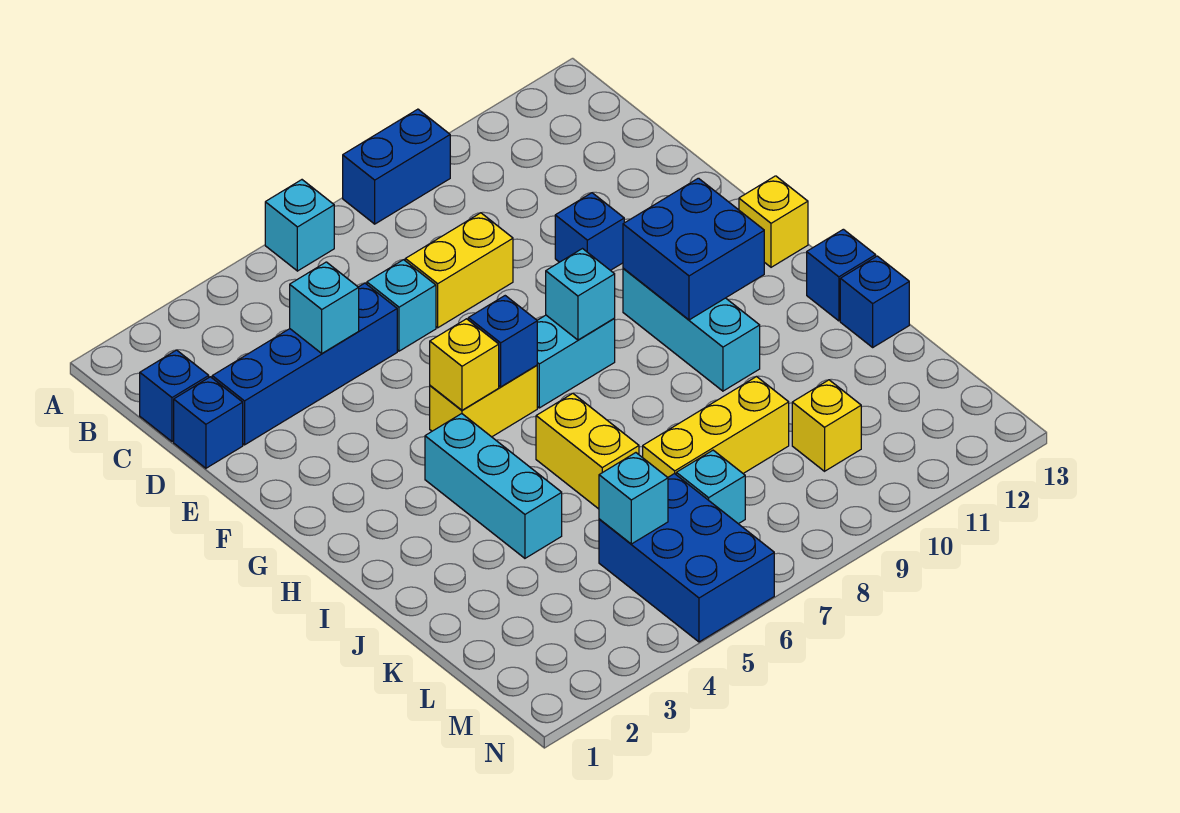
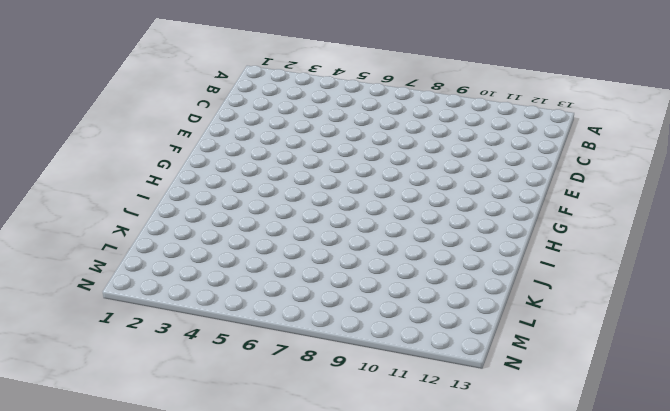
none -> cyan 1x1 brick [265,180,334,271]
none -> blue 1x2 brick [343,109,450,224]
none -> blue 1x1 brick [140,350,209,442]

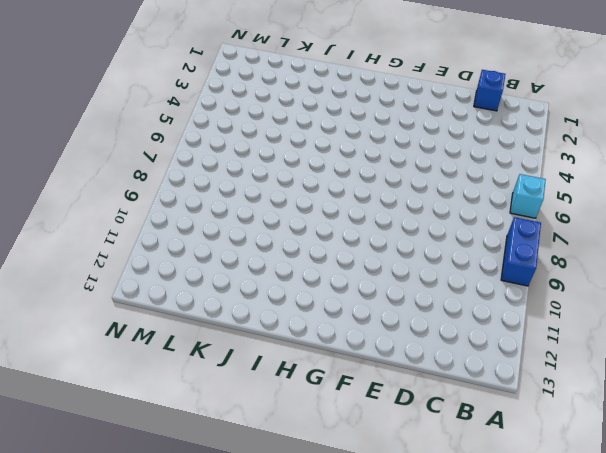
none -> blue 1x1 brick [174,377,243,468]
none -> blue 1x4 brick [212,283,397,445]
none -> cyan 1x1 brick [367,260,436,351]

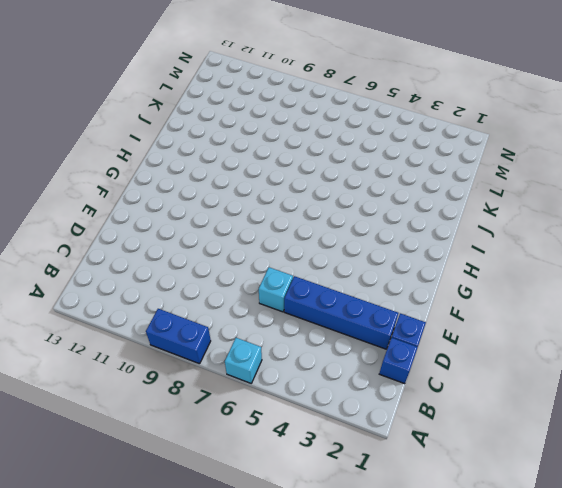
none -> yellow 1x2 brick [405,213,513,328]
none -> blue 1x1 brick [555,193,624,270]
none -> yellow 1x2 brick [430,365,537,437]

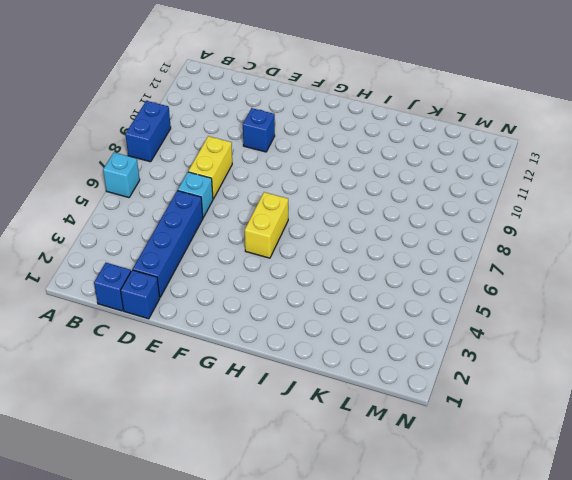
none -> cyan 1x2 brick [537,315,615,408]
none -> cyan 1x3 brick [623,268,760,391]
none -> yellow 1x1 brick [739,176,808,267]

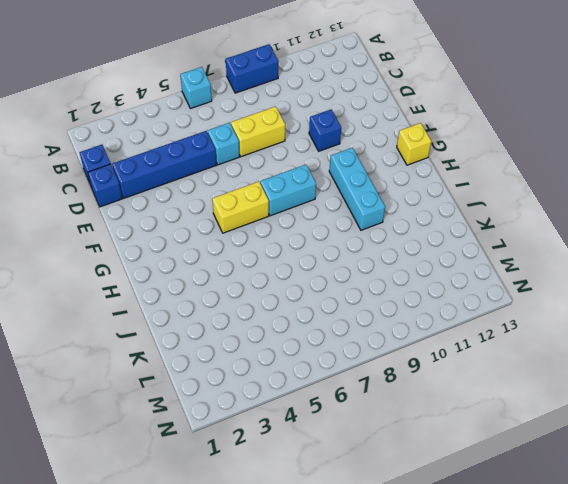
none -> cyan 1x3 brick [425,414,562,558]
none -> yellow 1x2 brick [536,393,639,509]
none -> blue 1x1 brick [807,229,876,321]

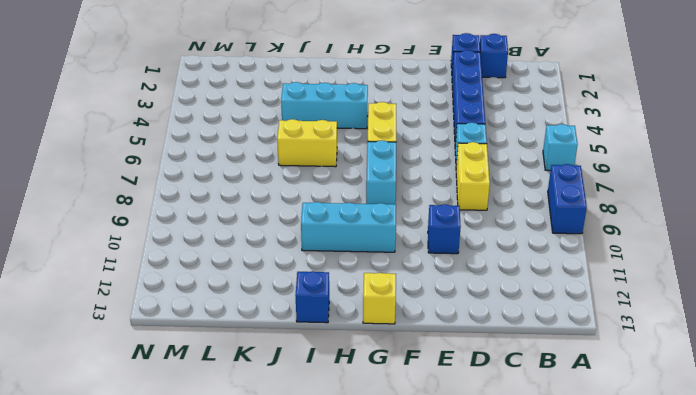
none -> blue 1x1 brick [840,256,909,347]
none -> yellow 1x3 brick [643,376,789,477]
none -> blue 2x3 brick [599,473,774,642]

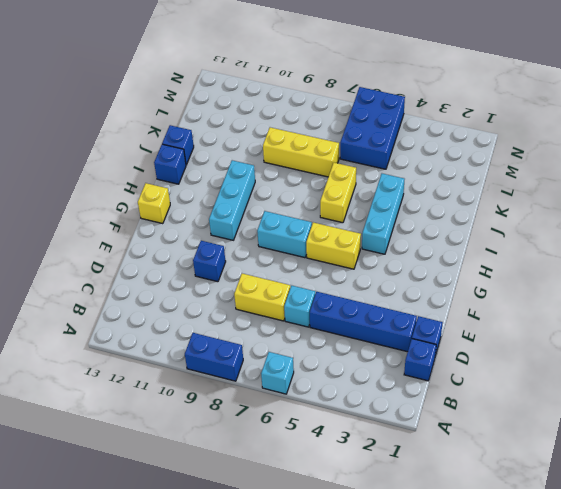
none -> cyan 1x1 brick [676,450,745,524]
none -> yellow 1x1 brick [792,380,861,471]
none -> cyan 1x1 brick [290,262,359,353]

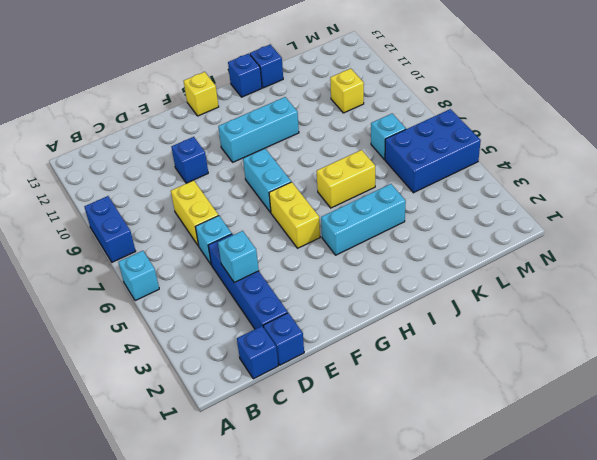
none -> yellow 1x3 brick [643,376,789,477]
none -> yellow 1x1 brick [430,319,499,410]
none -> blue 1x1 brick [468,296,537,387]

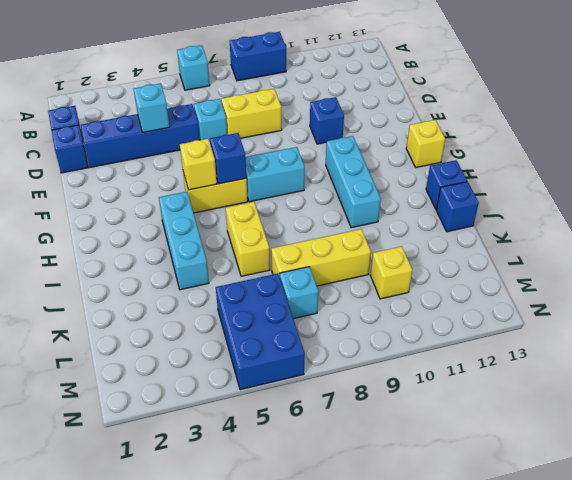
none -> cyan 1x1 brick [546,249,615,340]
none -> blue 2x2 brick [623,178,764,320]
none -> cyan 1x1 brick [599,453,668,544]

